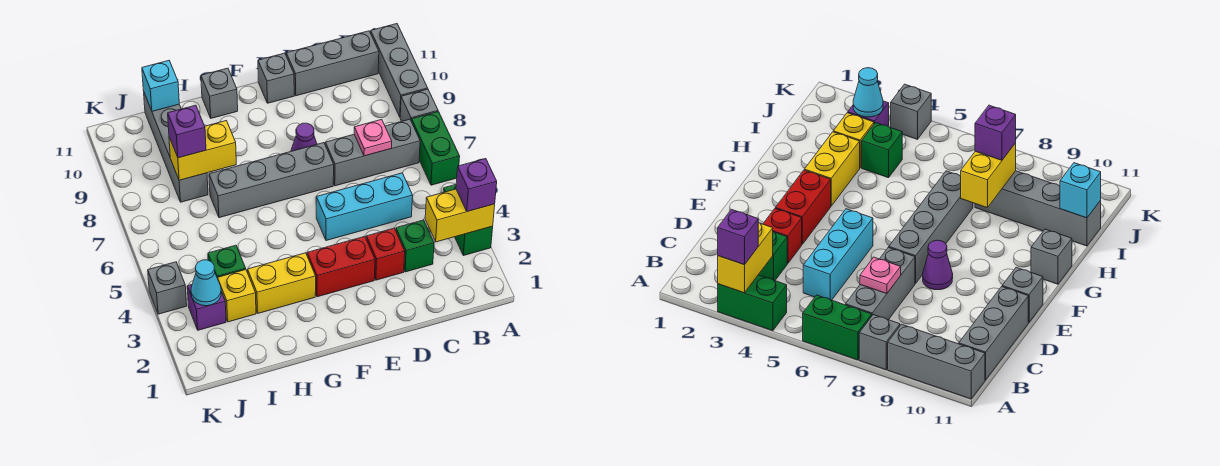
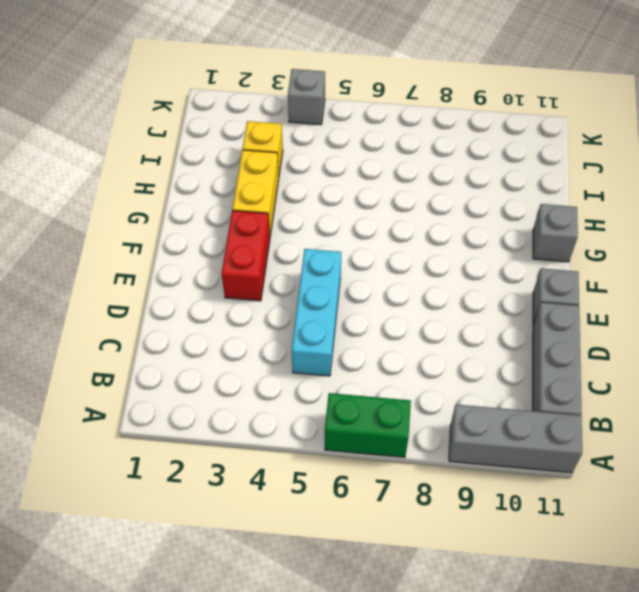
none -> green 1x2 brick [443,184,493,256]
none -> grey 1x1 brick [400,89,438,121]
none -> grey 1x3 brick [325,119,420,186]

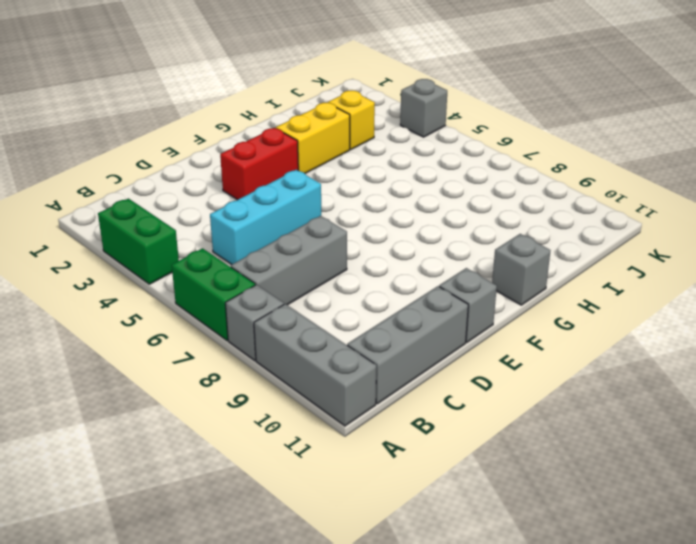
none -> green 1x1 brick [396,220,434,272]
none -> red 1x1 brick [366,228,405,280]
none -> grey 1x4 brick [209,143,334,218]

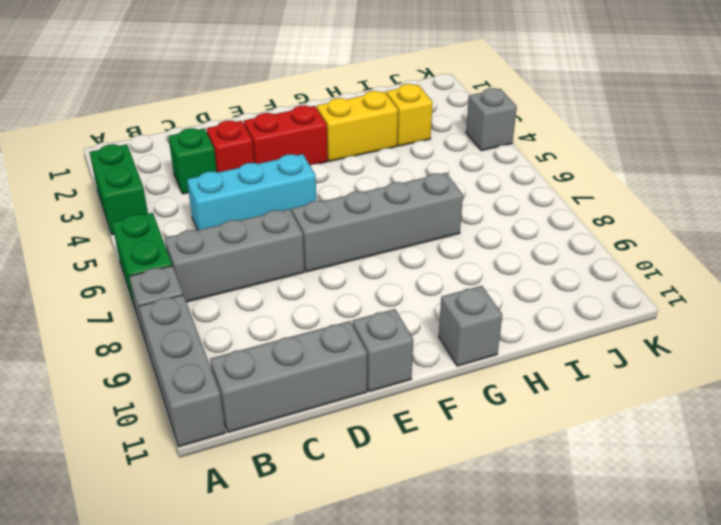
none -> purple 1x1 cone [291,123,317,151]
none -> green 1x1 brick [208,245,246,278]
none -> grey 1x4 brick [144,93,208,202]

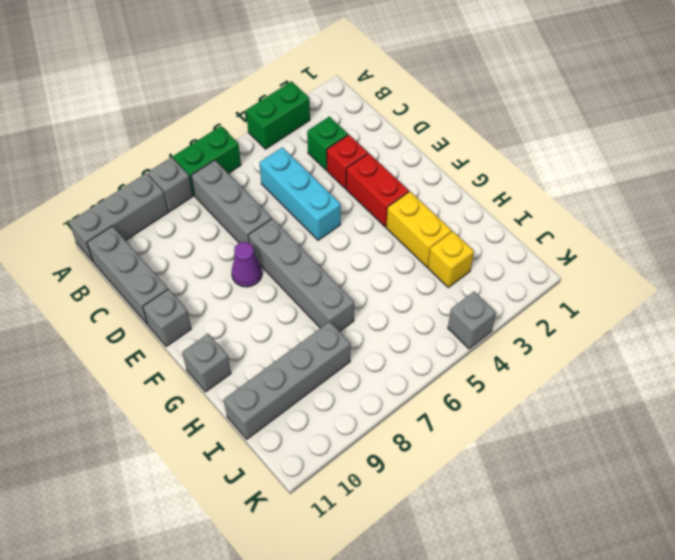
none -> green 1x1 brick [208,245,246,278]
none -> purple 1x1 brick [187,285,226,330]
none -> yellow 1x2 brick [425,189,495,242]

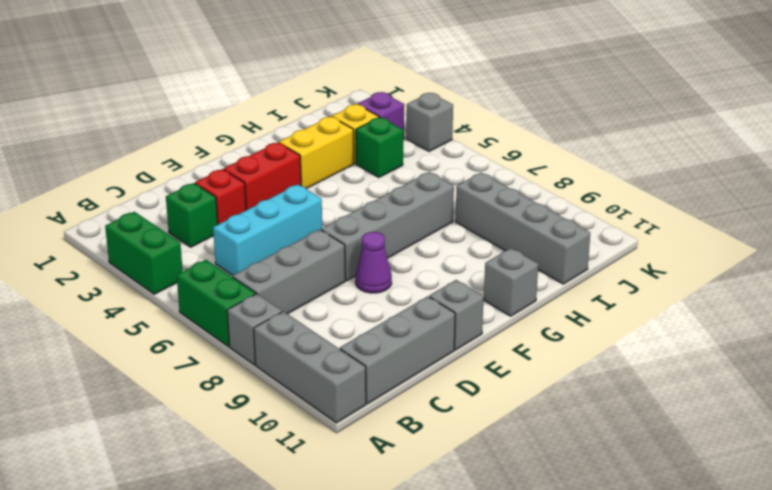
none -> yellow 1x2 brick [425,189,495,242]
none -> pink 1x1 plate [354,120,392,156]
none -> yellow 1x2 brick [169,121,236,180]

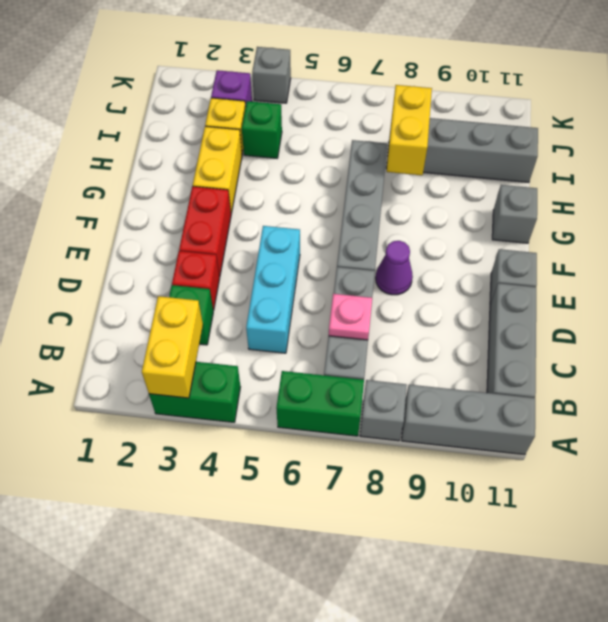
none -> cyan 1x1 brick [142,61,179,111]
none -> cyan 1x1 cone [191,260,221,306]
none -> purple 1x1 brick [456,159,497,212]

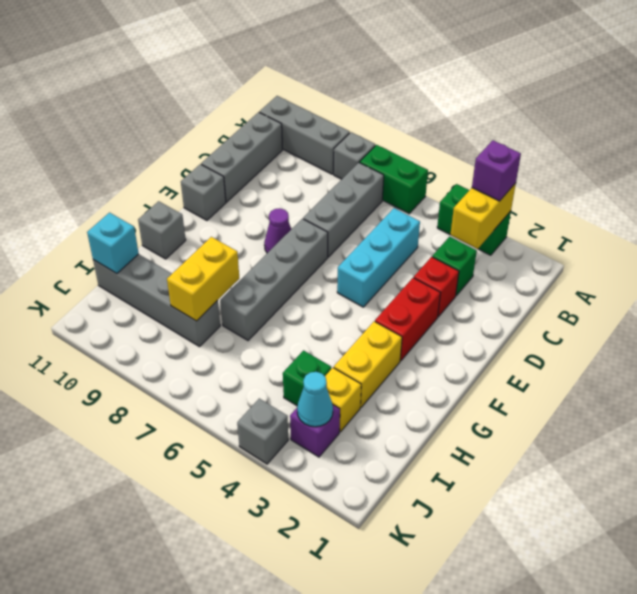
none -> pink 1x1 plate [354,120,392,156]
none -> purple 1x1 brick [168,105,206,158]

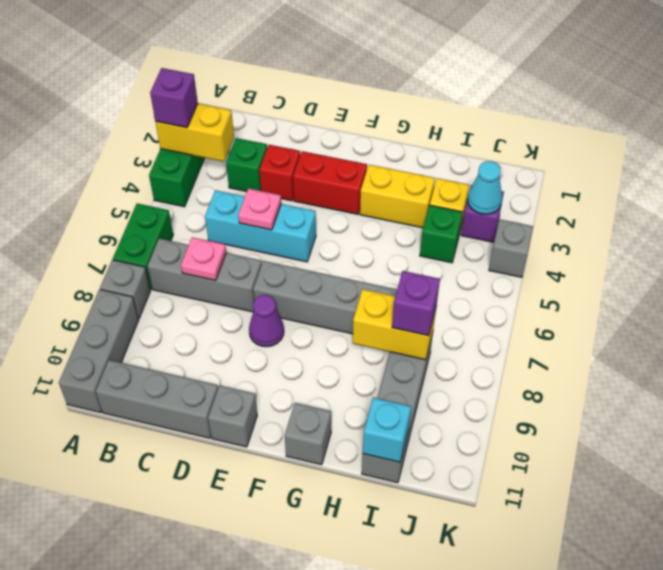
pink 1x1 plate [238,188,281,230] -> none

